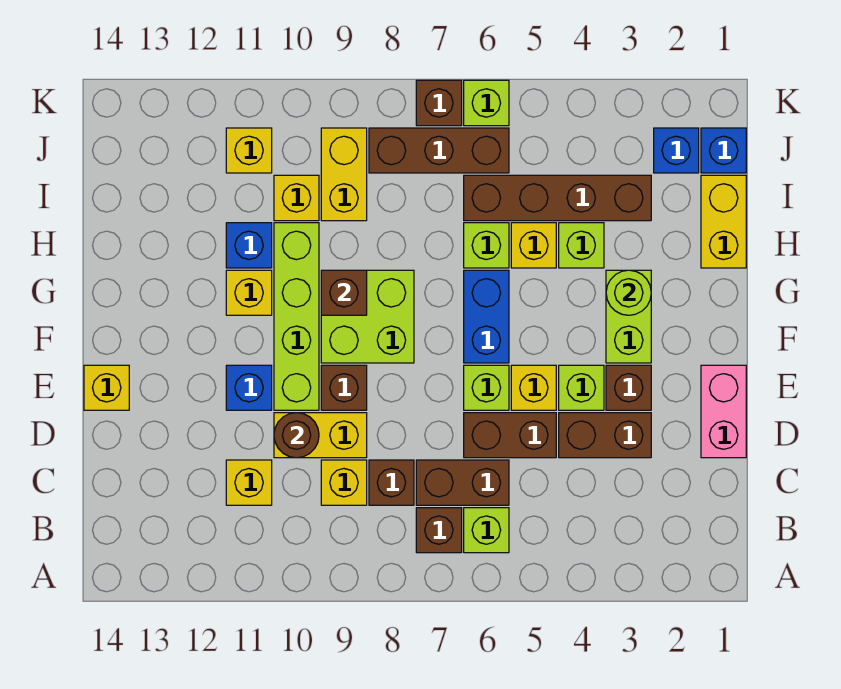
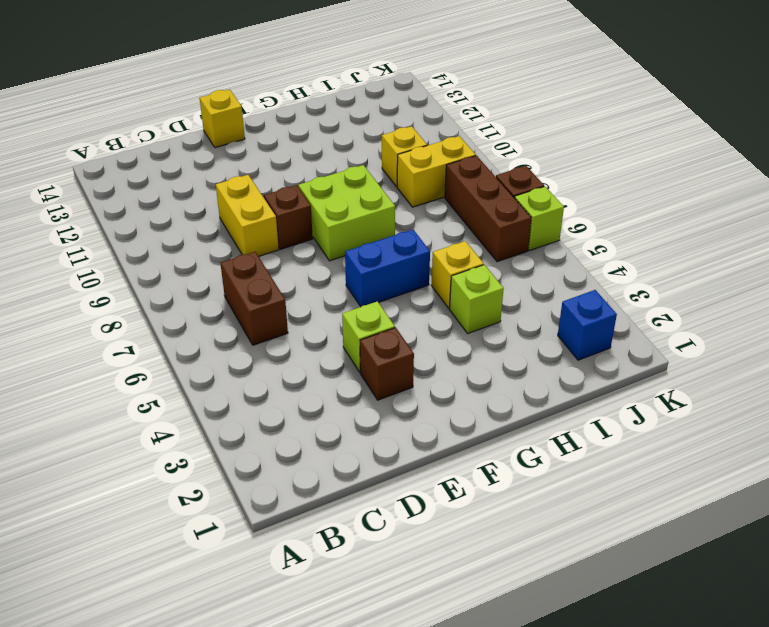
none -> lime 1x1 brick [464,508,509,553]
none -> brown 1x1 brick [416,508,462,553]
none -> brown 1x1 brick [369,460,414,505]
none -> yellow 1x1 brick [321,460,367,505]

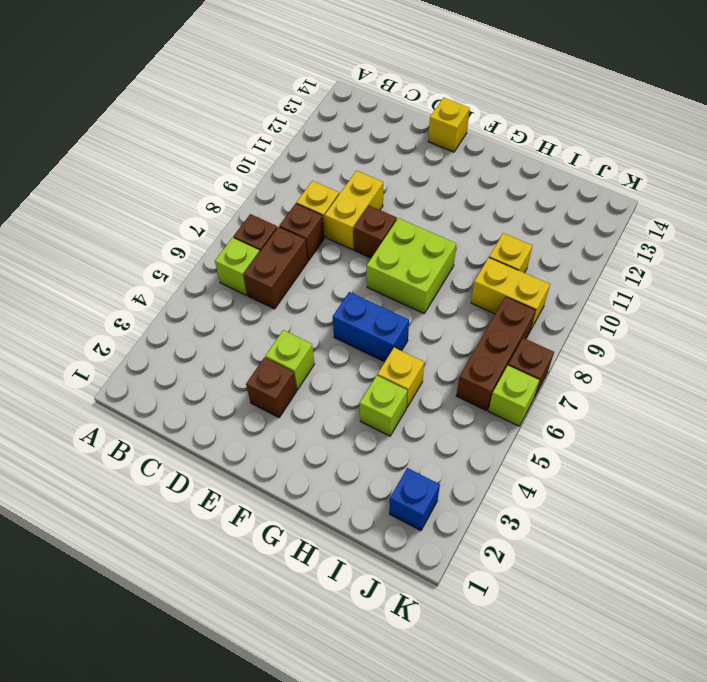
none -> yellow 1x1 brick [226,460,272,505]
none -> pink 1x2 brick [701,365,746,458]
none -> brown 1x2 brick [559,413,651,458]
none -> brown 1x2 brick [464,413,556,458]

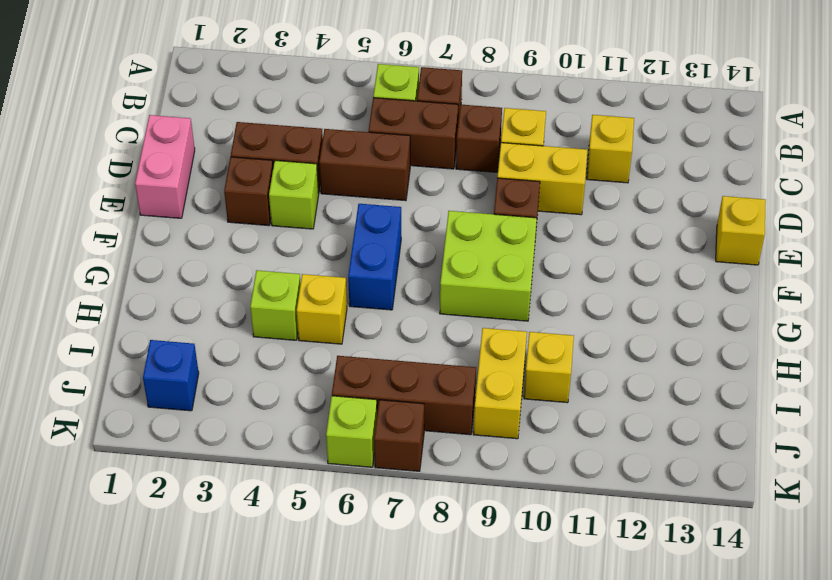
none -> yellow 1x1 brick [511,365,556,410]
none -> lime 1x1 brick [464,365,509,410]
none -> lime 1x4 brick [274,223,319,410]
none -> blue 1x1 brick [226,365,272,410]

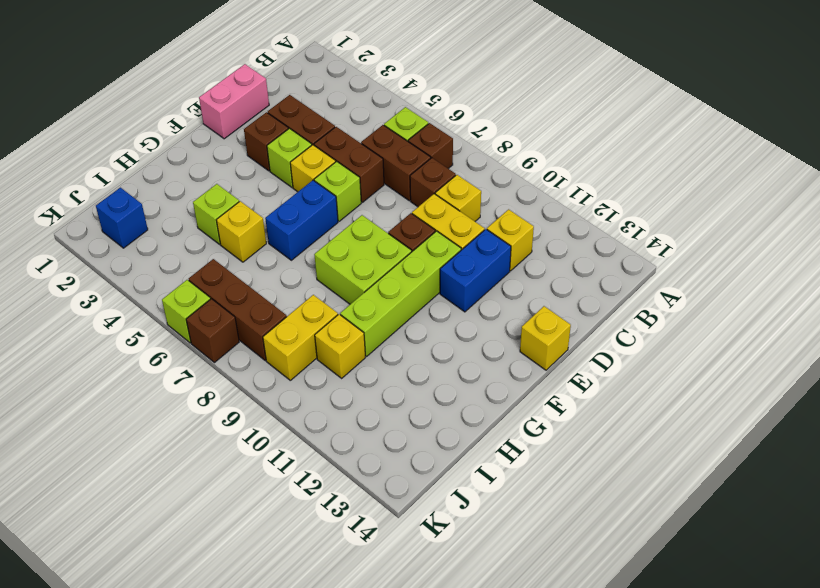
blue 1x2 brick [440,229,511,312] -> blue 1x1 brick [226,365,272,410]
none -> lime 1x2 brick [606,270,651,363]
none -> yellow 1x1 brick [226,270,272,315]
none -> yellow 1x2 brick [701,175,746,268]
none -> lime 1x1 brick [464,223,509,268]

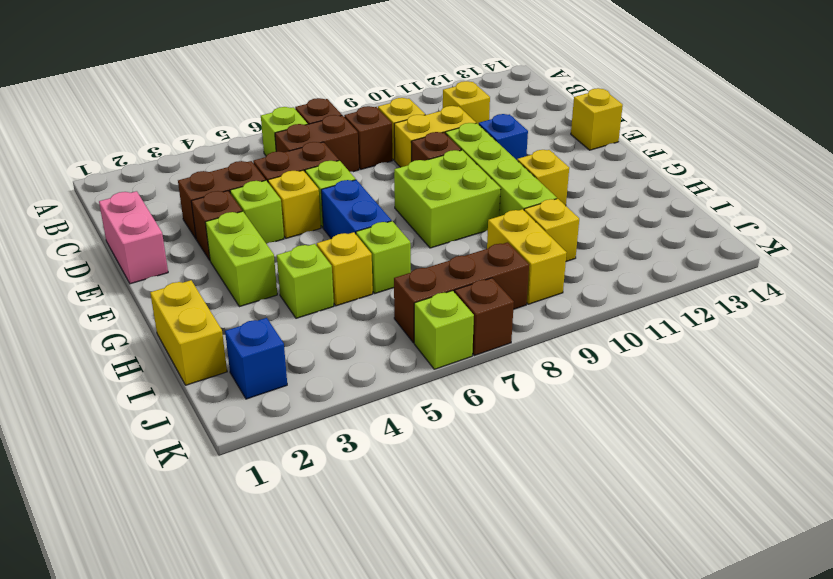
none -> blue 1x1 brick [226,223,272,268]
none -> brown 1x4 brick [464,175,651,221]
none -> blue 1x1 brick [701,128,746,173]
none -> yellow 1x1 brick [226,128,272,173]

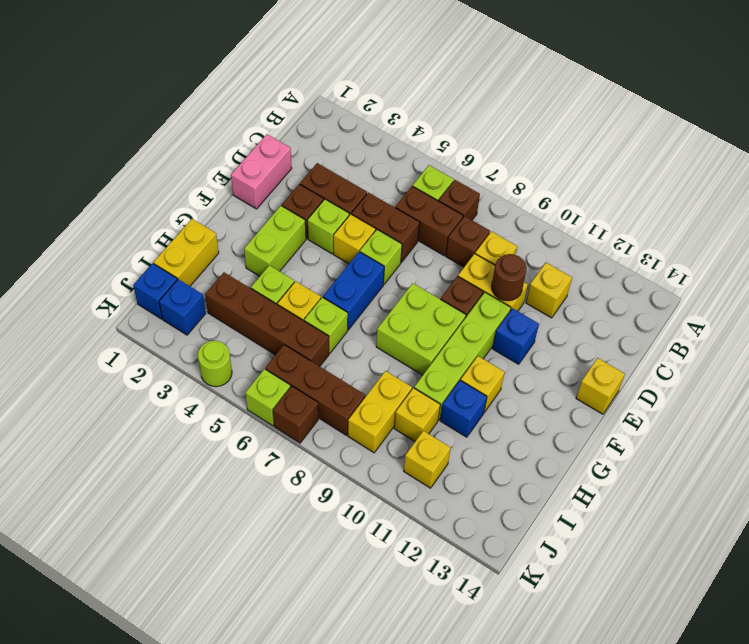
lime 1x1 round brick [198,341,232,387] -> lime 1x1 round brick moved to [606,270,651,315]
none -> brown 1x1 brick [321,270,367,315]

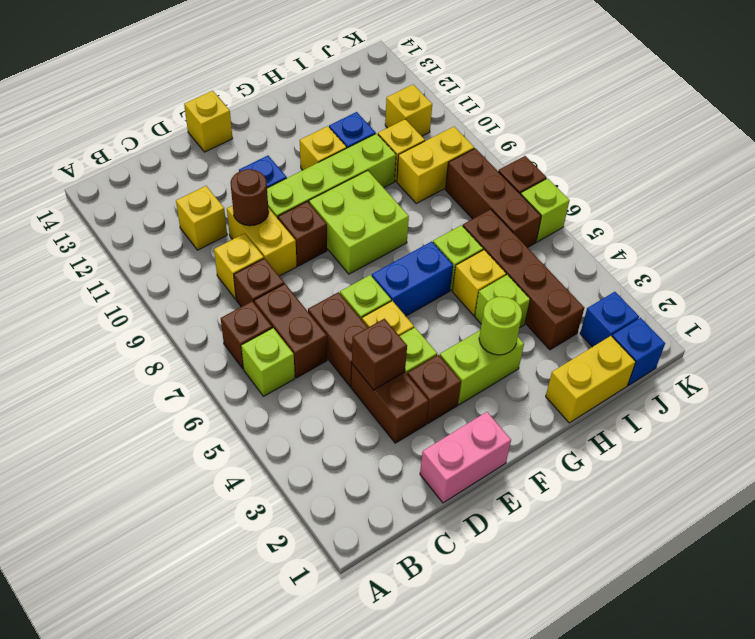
brown 1x1 brick [352,319,407,390] -> brown 1x1 brick moved to [321,270,367,315]

